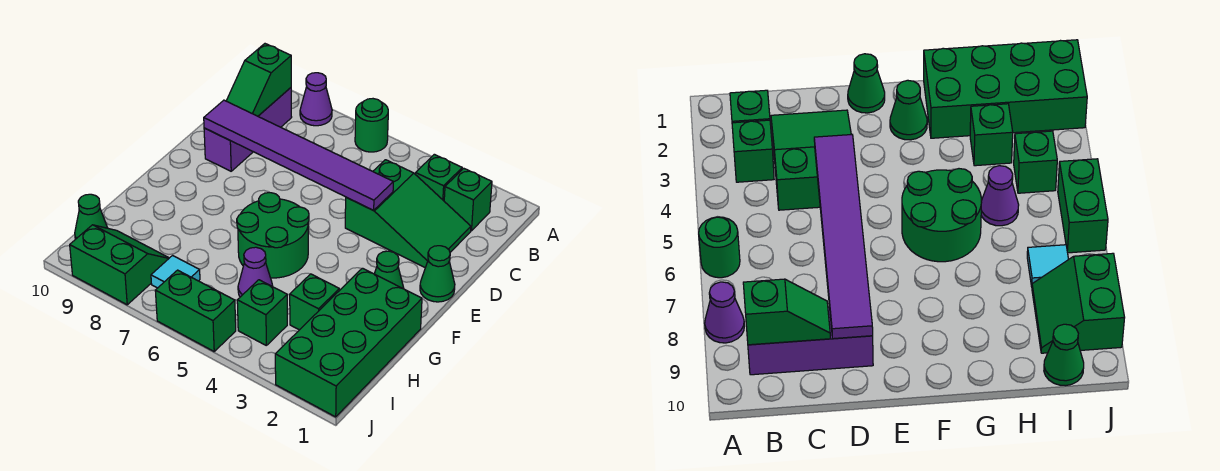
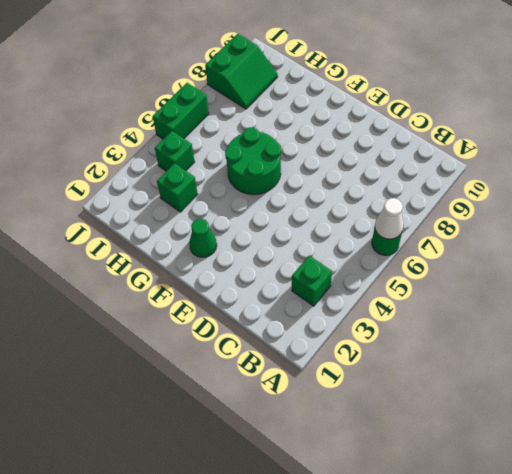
white 1x1 cone [375,198,404,239] -> none
none -> purple 1x1 cone [300,73,332,126]
none -> green 1x1 brick [444,168,492,231]
none -> purple 1x3 brick [204,88,292,171]

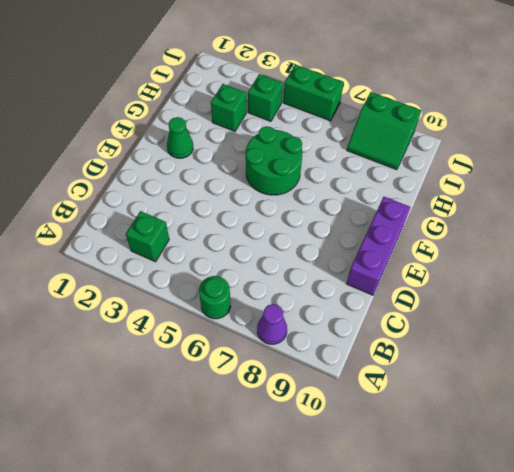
purple 1x3 brick [346,197,410,295] -> purple 1x3 brick moved to [204,88,292,171]
none -> green 1x1 brick [444,168,492,231]
none -> green 2x3 slope [345,160,471,268]
none -> green 1x1 cone [420,246,455,302]

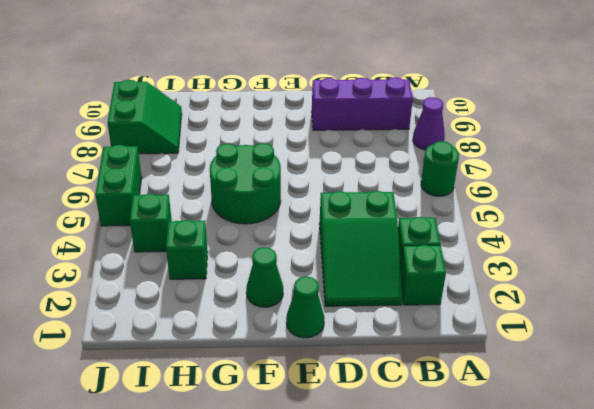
none -> green 2x4 brick [275,268,422,417]
none -> purple 1x1 cone [238,247,273,297]
none -> cyan 1x1 tile [151,256,200,288]

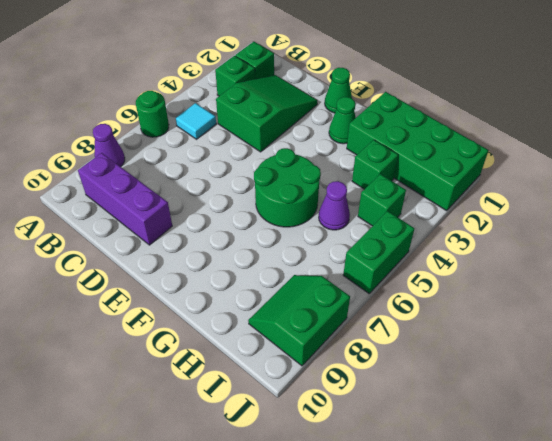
cyan 1x1 tile [176,103,216,139] -> cyan 1x1 tile moved to [151,256,200,288]
none -> green 1x1 cone [75,194,107,239]
none -> green 1x2 slope [226,44,291,116]
none -> purple 1x6 tile [204,100,393,210]

